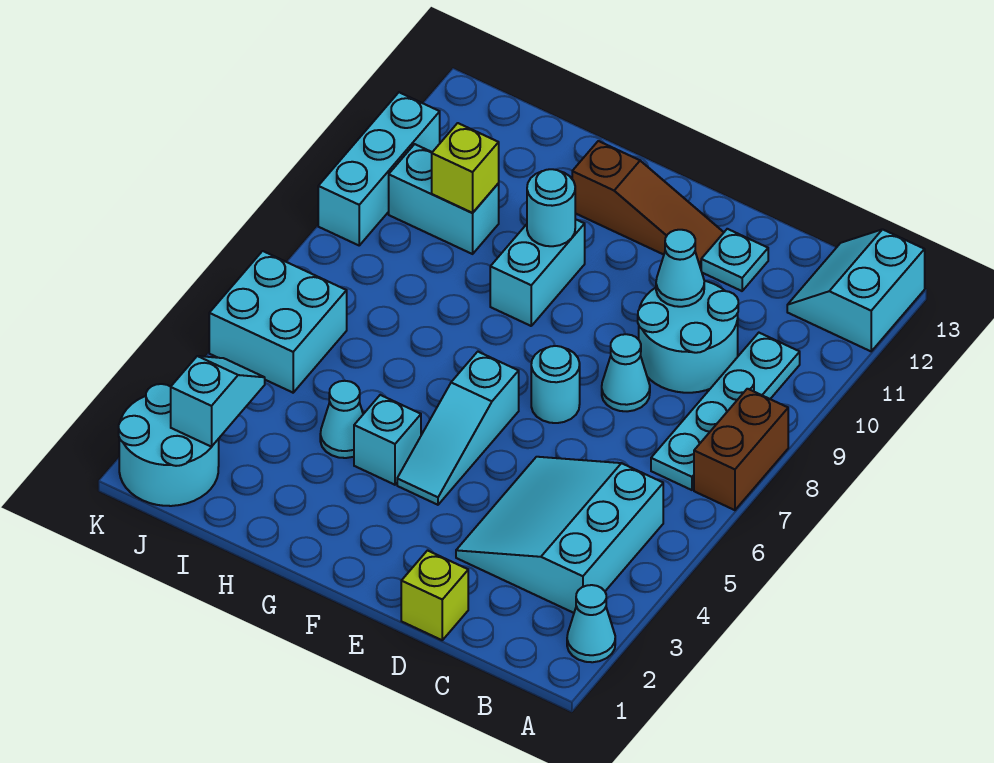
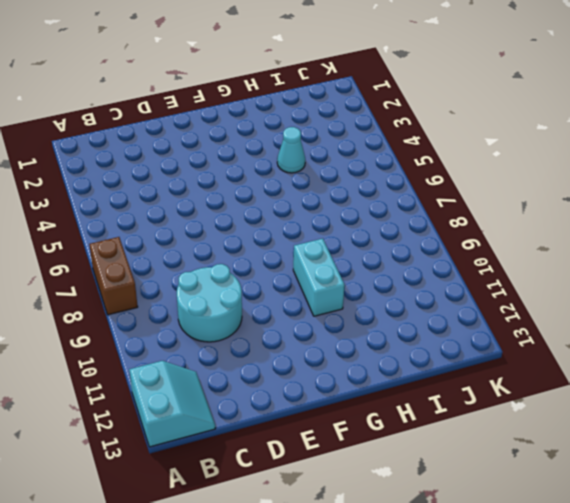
none -> cyan 1x1 cone [567,585,615,662]
none -> cyan 3x3 slope [456,457,663,613]
none -> cyan 1x4 plate [651,333,800,490]

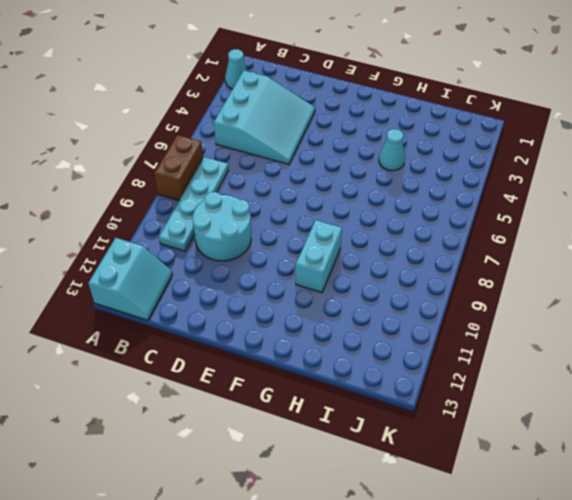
none -> lime 1x1 brick [401,551,468,640]
none -> cyan 1x1 cone [602,334,650,411]
none -> cyan 1x1 plate [701,229,768,291]

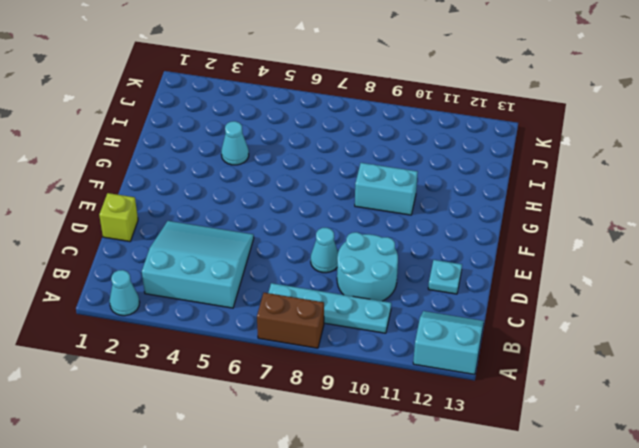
none -> cyan 1x1 round brick [531,346,580,423]
none -> brown 1x3 slope [572,141,724,268]
none -> cyan 1x3 slope [397,352,519,505]

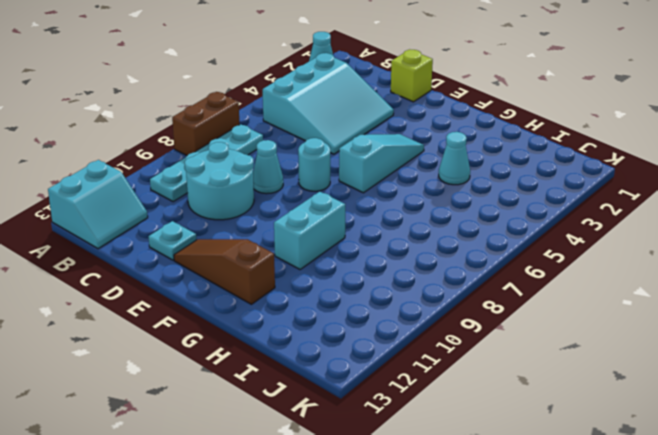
none -> cyan 1x1 brick [354,395,421,485]
none -> cyan 1x2 brick [389,144,499,254]
none -> cyan 2x2 round brick [119,384,219,506]

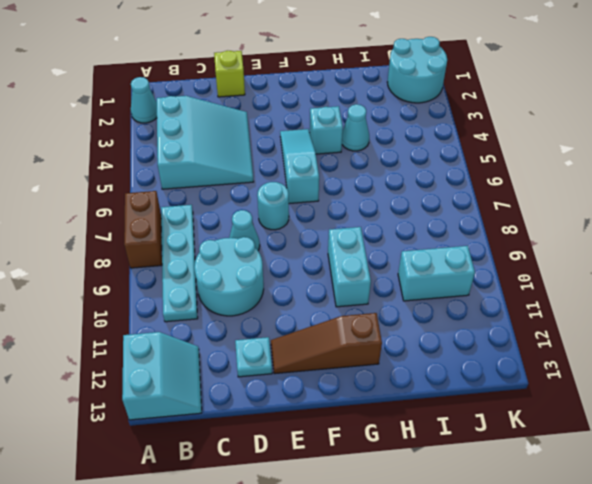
none -> cyan 2x2 brick [209,251,347,393]
none -> cyan 1x3 brick [318,92,440,245]
none -> cyan 1x1 cone [656,230,704,307]

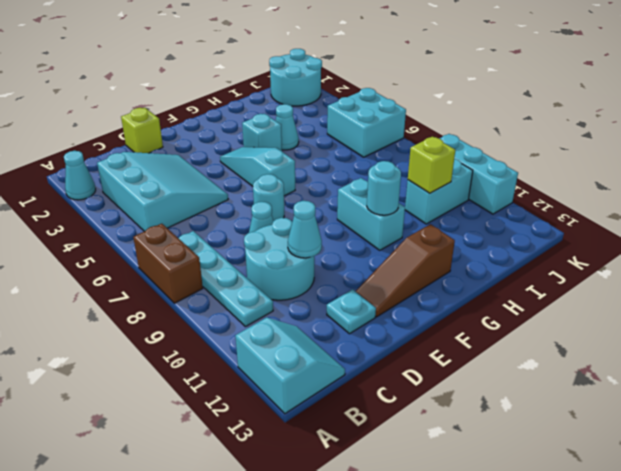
none -> cyan 1x2 slope [171,356,265,447]

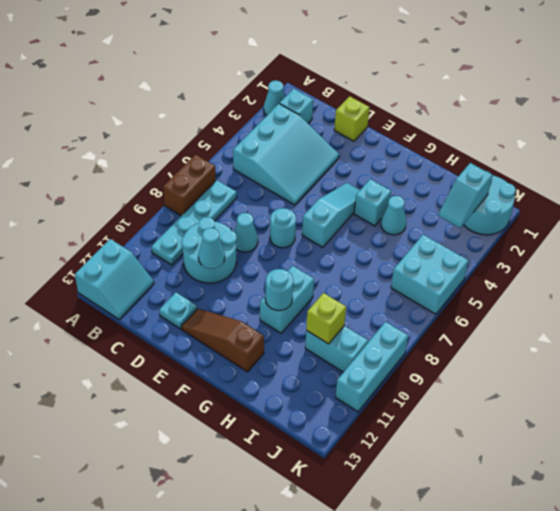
cyan 1x1 brick [279,89,313,123] -> none

